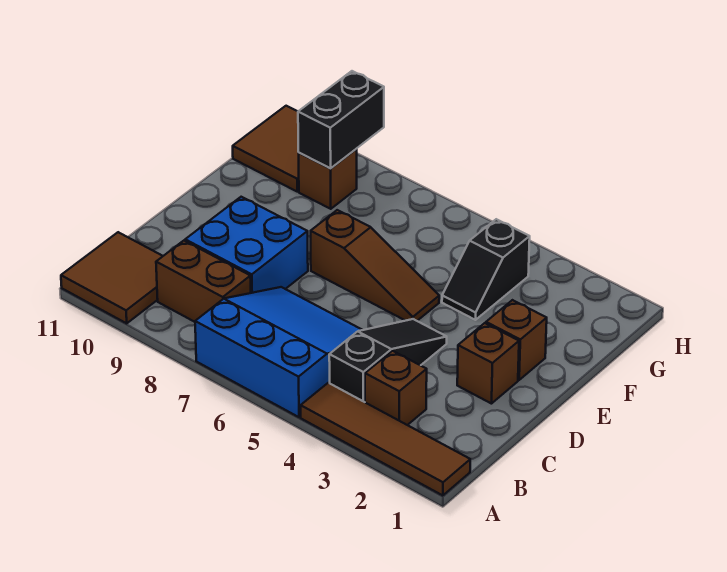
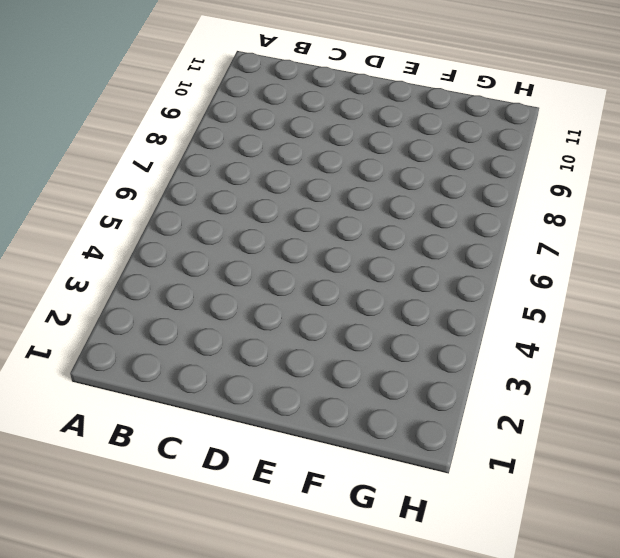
none -> brown 1x4 tile [301,383,470,496]
none -> blue 3x3 slope [195,287,362,417]
none -> brown 2x2 tile [61,232,163,323]

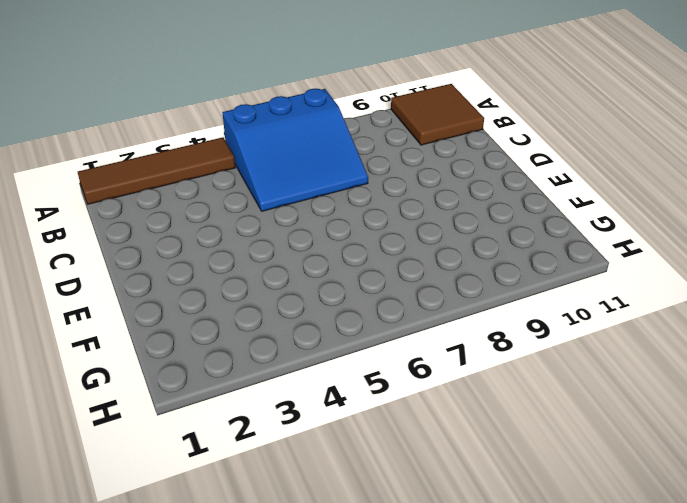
none -> brown 1x1 brick [365,351,427,425]
none -> black 1x3 slope [329,319,447,402]
none -> brown 1x2 brick [156,241,251,322]

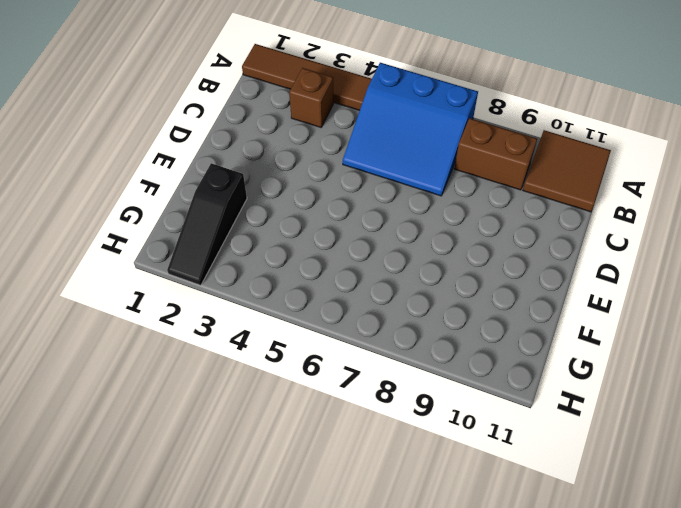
black 1x3 slope [167,163,247,285] -> black 1x3 slope moved to [329,319,447,402]
none -> blue 2x2 brick [185,197,308,293]
none -> brown 1x1 brick [457,323,519,404]
none -> brown 1x1 brick [486,300,547,380]

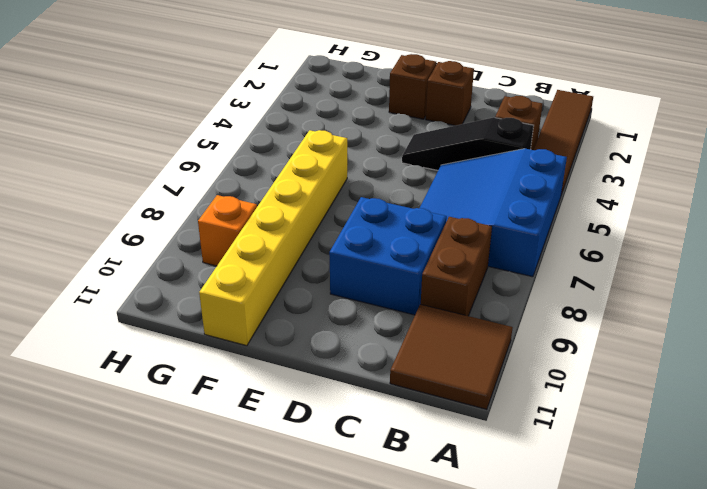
yellow 1x6 brick [199,130,347,346] -> none
orange 1x1 brick [198,195,257,266] -> brown 1x1 brick [299,149,357,209]
none -> brown 1x3 slope [311,210,439,321]
none -> black 1x2 slope [442,219,530,320]
none -> brown 2x2 tile [233,106,299,192]

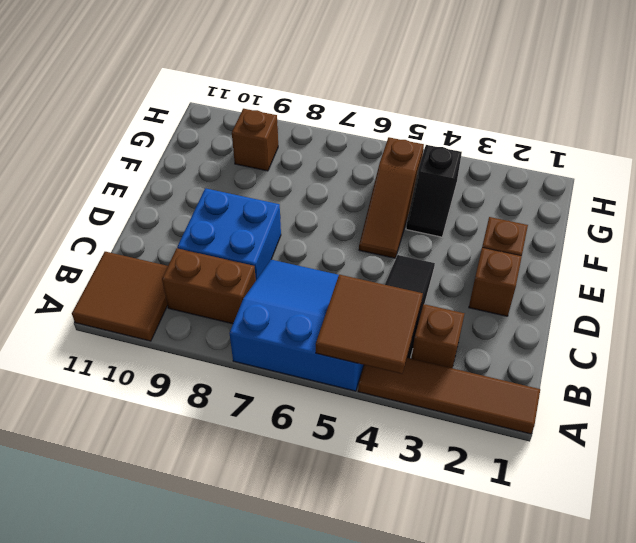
brown 2x2 tile [316,275,423,374] -> brown 2x2 tile moved to [233,106,299,192]
brown 1x3 slope [359,137,424,258] -> brown 1x3 slope turned to [311,210,439,321]
none -> black 1x2 brick [298,71,384,169]

